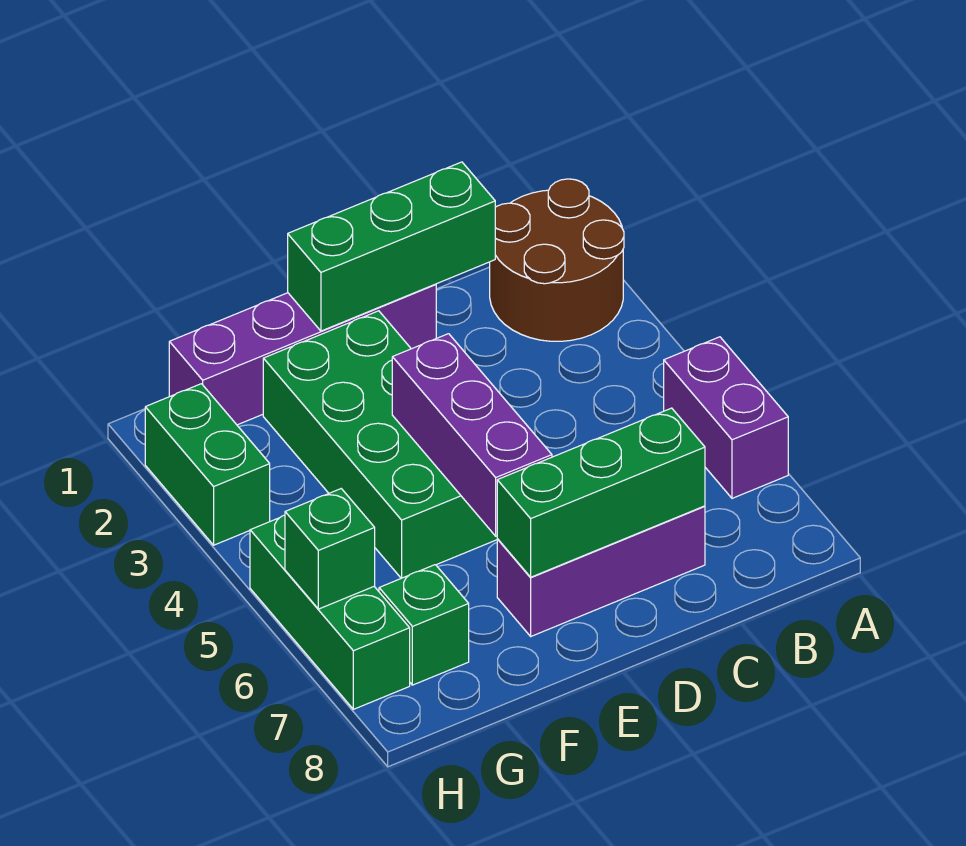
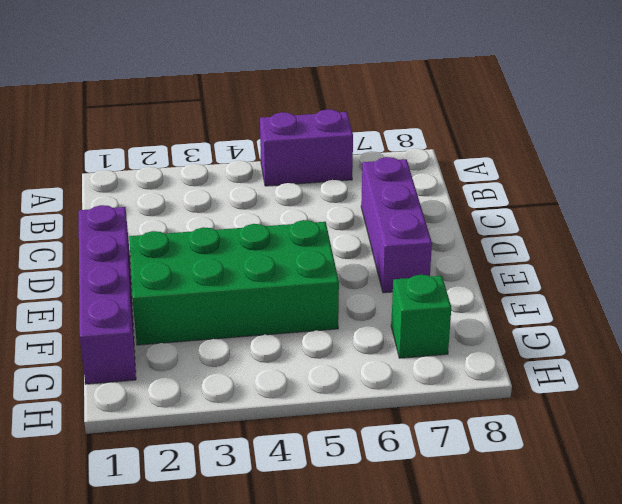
none -> brown 2x2 round brick [490,179,624,341]
none -> green 1x2 brick [145,384,270,545]
none -> green 1x3 brick [250,515,410,709]

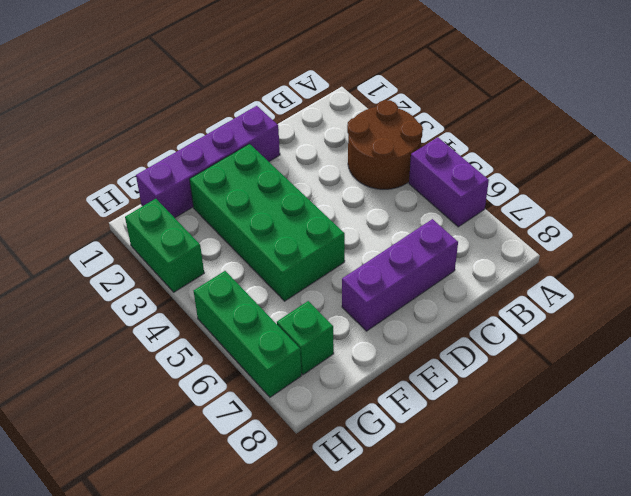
brown 2x2 round brick [347,100,423,189] -> brown 2x2 round brick moved to [490,179,624,341]
none -> green 1x3 brick [288,162,495,331]
none -> green 1x3 brick [497,408,705,577]
none -> purple 1x3 brick [392,334,552,536]

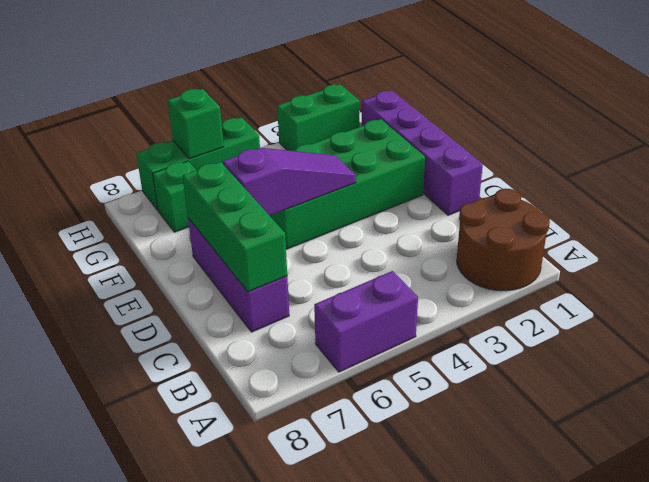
purple 1x3 slope [223,148,356,216] -> purple 1x3 brick [392,334,552,536]
none -> green 1x3 brick [288,162,495,331]

